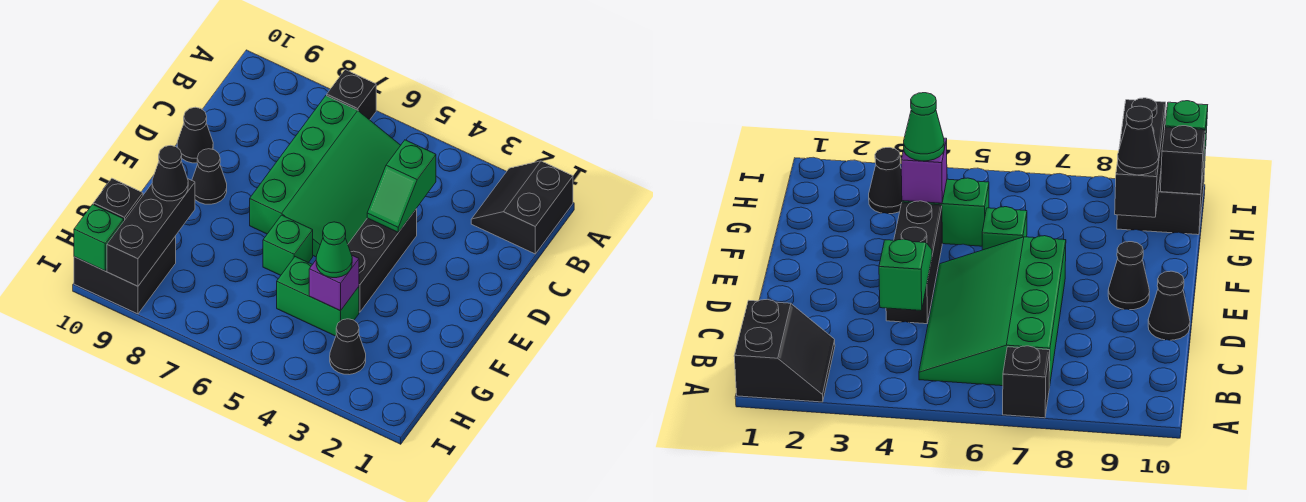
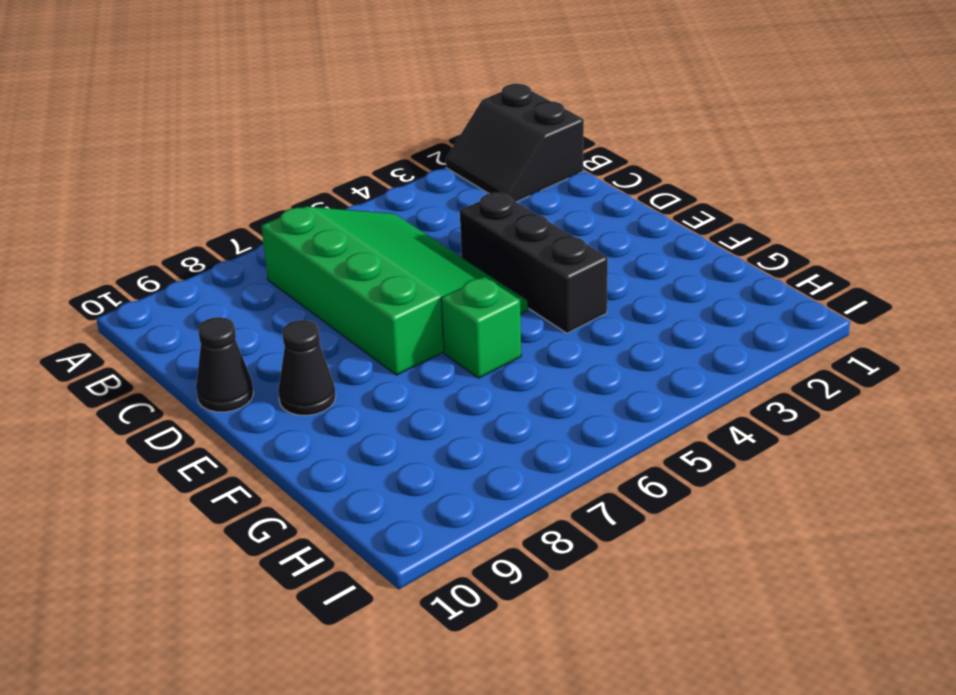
none -> black 1x1 brick [327,70,376,120]
none -> green 1x2 brick [277,257,359,336]
none -> black 1x1 cone [330,319,366,375]

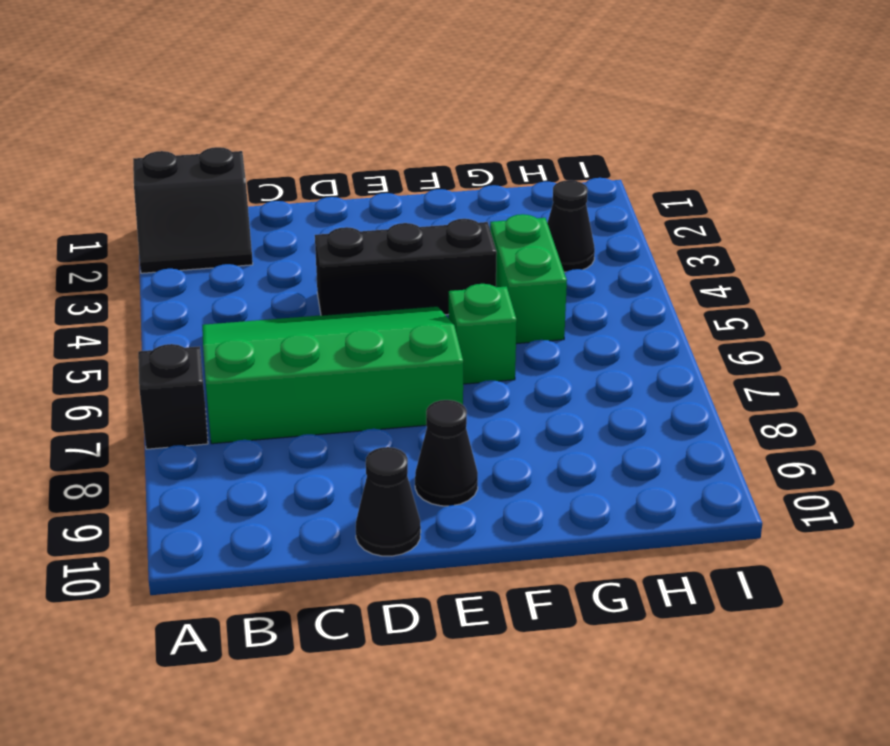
none -> black 2x2 brick [74,236,176,314]
none -> green 1x2 slope [367,140,436,232]
none -> purple 1x1 brick [309,256,359,311]

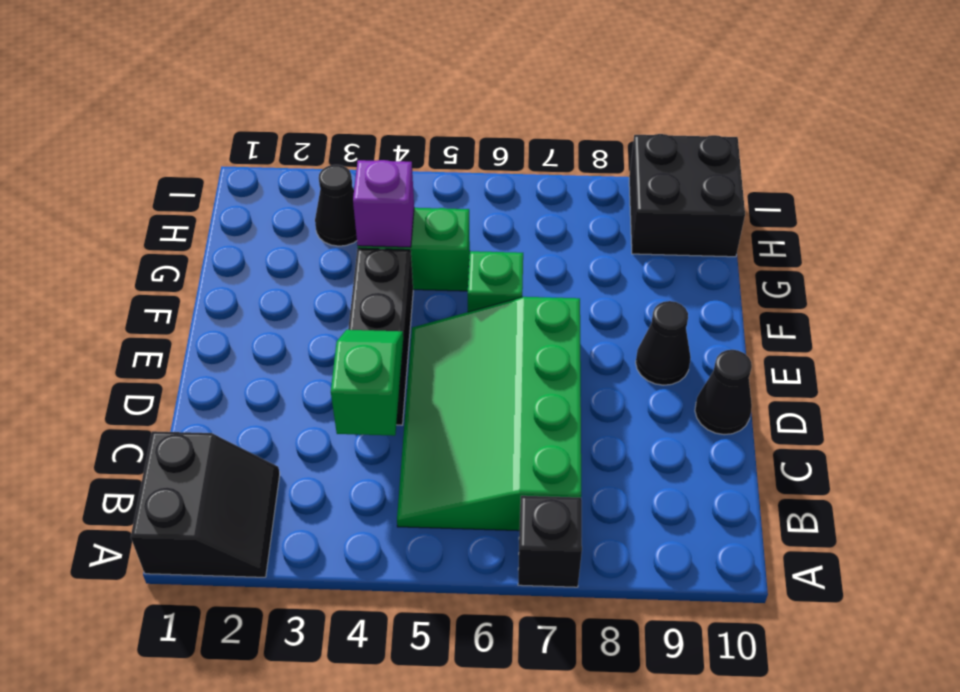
none -> black 1x3 brick [107,179,195,286]
none -> black 1x1 brick [93,179,143,221]
none -> green 1x1 brick [74,204,124,271]

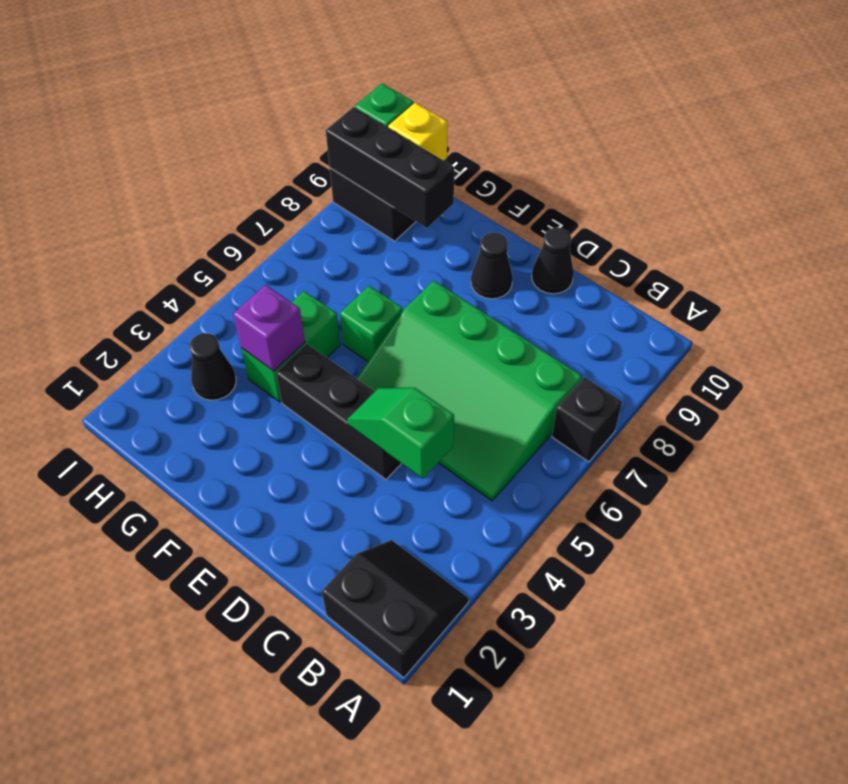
yellow 1x1 brick [388,103,448,161] -> black 1x1 brick [93,179,143,221]
none -> green 1x1 cone [316,222,352,278]
none -> black 1x1 cone [152,145,188,201]

